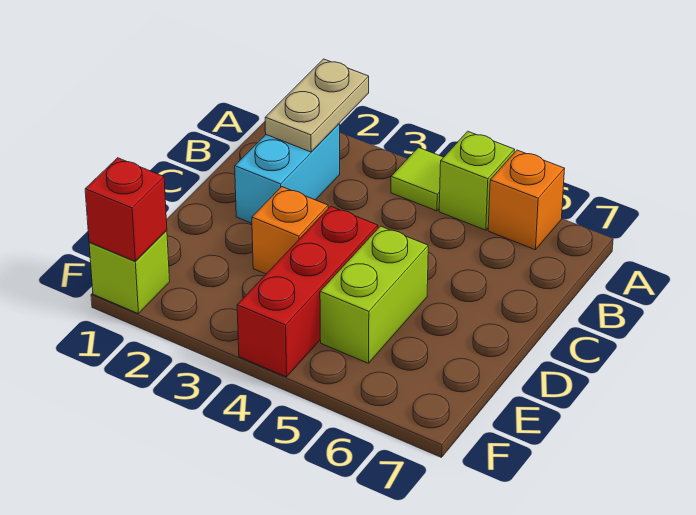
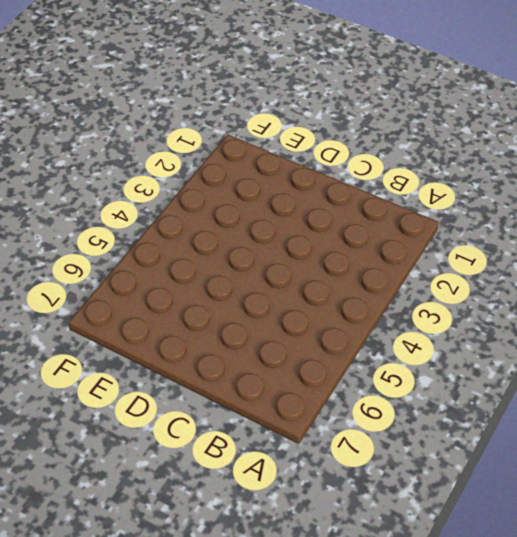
none -> lime 1x1 tile [391,147,443,211]
none -> lime 1x1 brick [439,131,515,230]

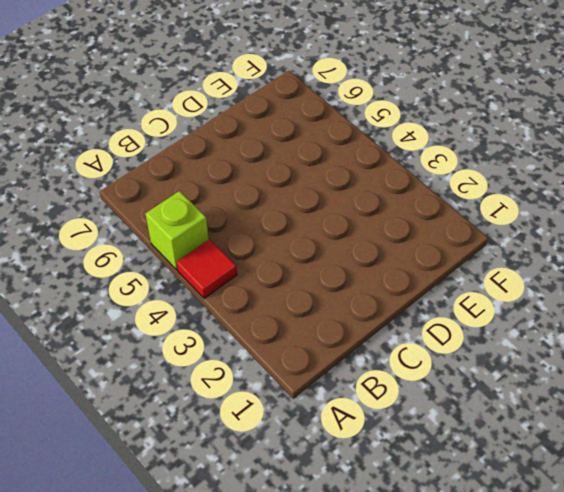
red 1x1 tile [176,239,237,298] -> lime 1x1 tile [391,147,443,211]
none -> orange 1x1 brick [488,150,565,250]
none -> cyan 1x2 brick [235,124,340,223]

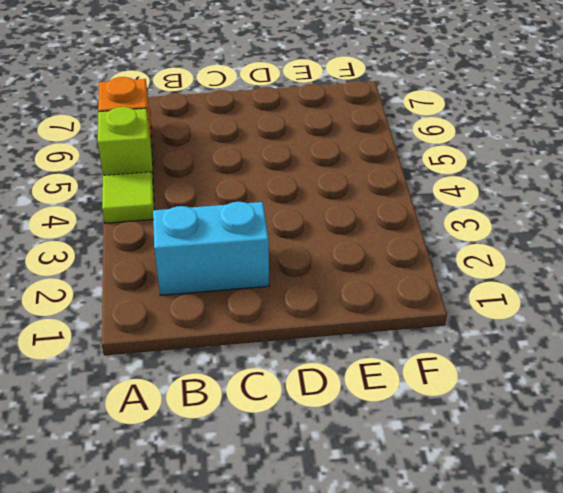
none -> orange 1x1 brick [252,187,328,274]
none -> red 1x3 brick [237,206,378,377]

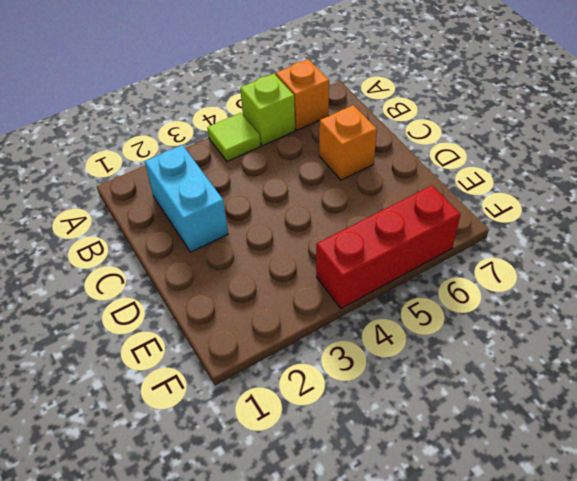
orange 1x1 brick [319,105,377,180] -> orange 1x1 brick moved to [252,187,328,274]
red 1x3 brick [316,185,461,308] -> red 1x3 brick turned to [237,206,378,377]
none -> lime 1x2 brick [320,226,428,363]
none -> lime 1x1 brick [89,230,170,314]

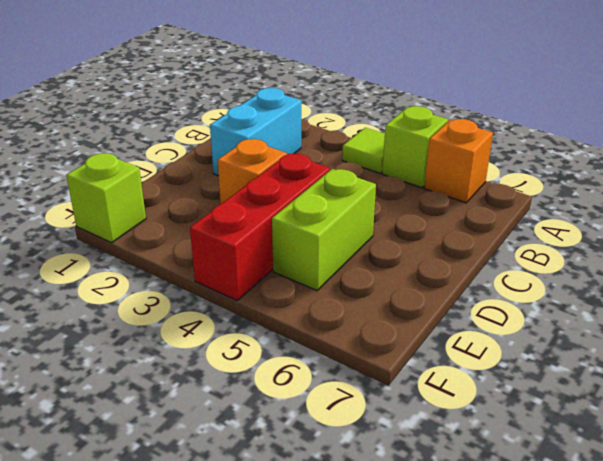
none -> tan 1x2 plate [265,59,369,152]
none -> red 1x1 brick [85,158,167,261]

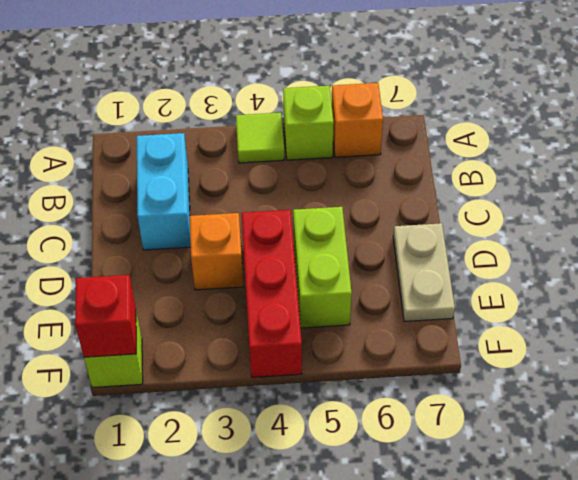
tan 1x2 plate [393,223,455,322] -> tan 1x2 plate moved to [265,59,369,152]

